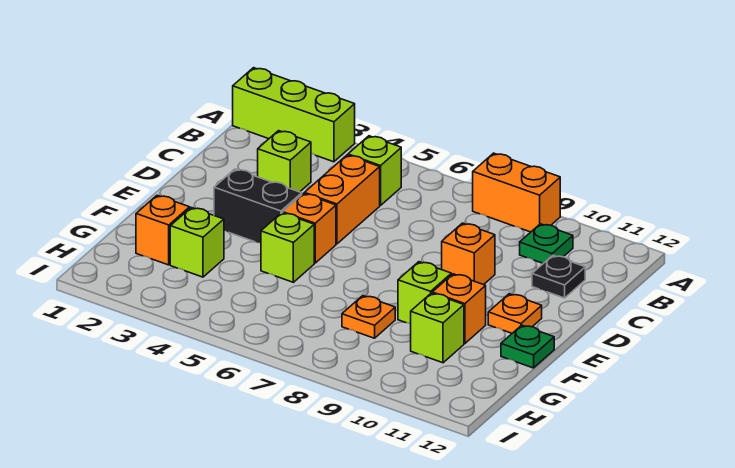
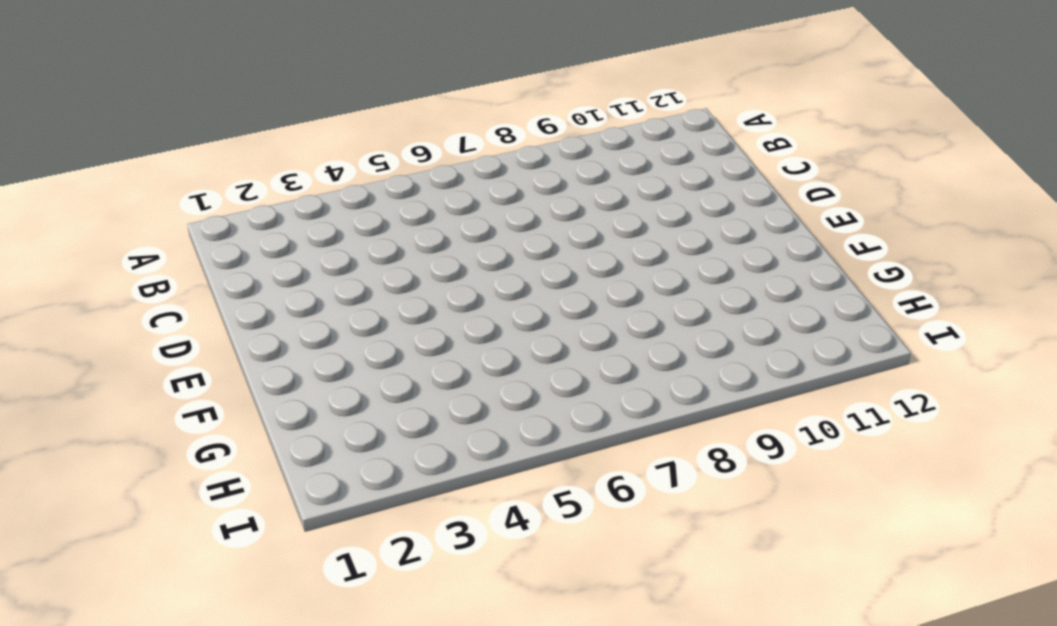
none -> lime 1x3 brick [233,68,355,162]
none -> orange 1x2 brick [473,153,560,232]
none -> lime 1x1 brick [348,136,401,205]

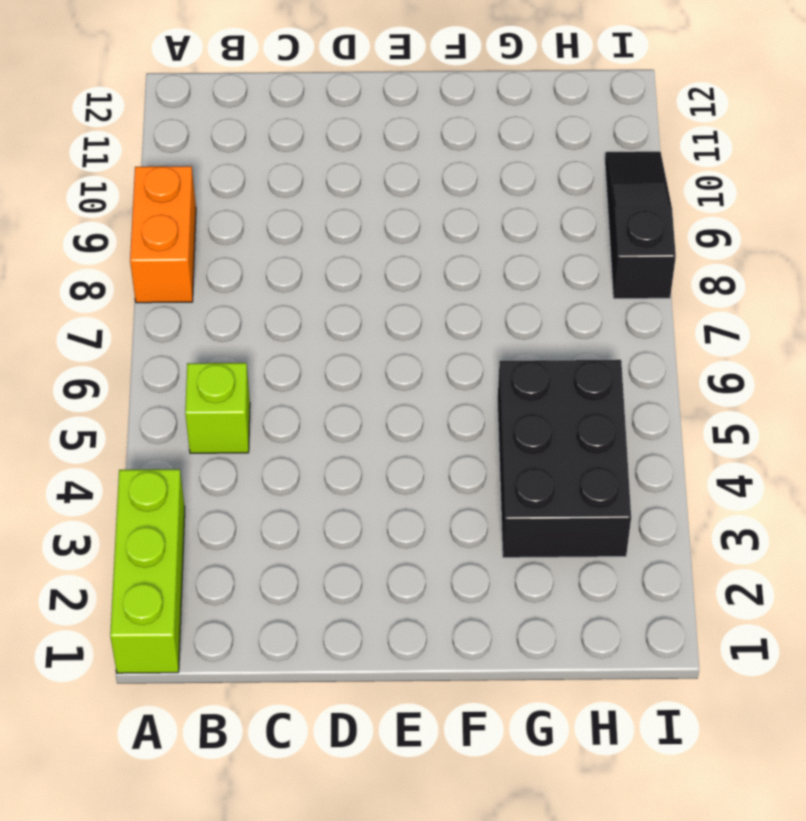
black 2x3 brick [497,360,631,558] -> lime 1x1 brick [170,208,224,277]
black 1x3 slope [605,152,676,299] -> none
none -> green 1x1 plate [520,224,573,263]
none -> lime 1x1 brick [258,131,311,192]
none -> orange 1x2 brick [304,155,380,244]

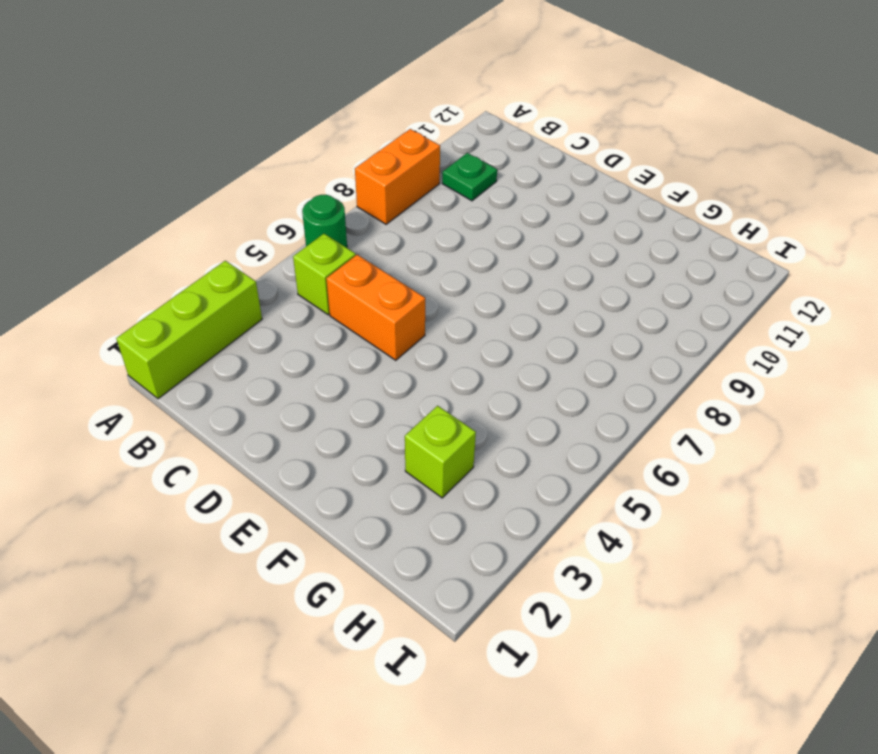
green 1x1 round brick [302,195,347,248] -> none
none -> lime 1x1 brick [258,131,311,192]
none -> black 1x1 plate [532,255,585,298]
none -> orange 1x1 brick [442,223,495,285]

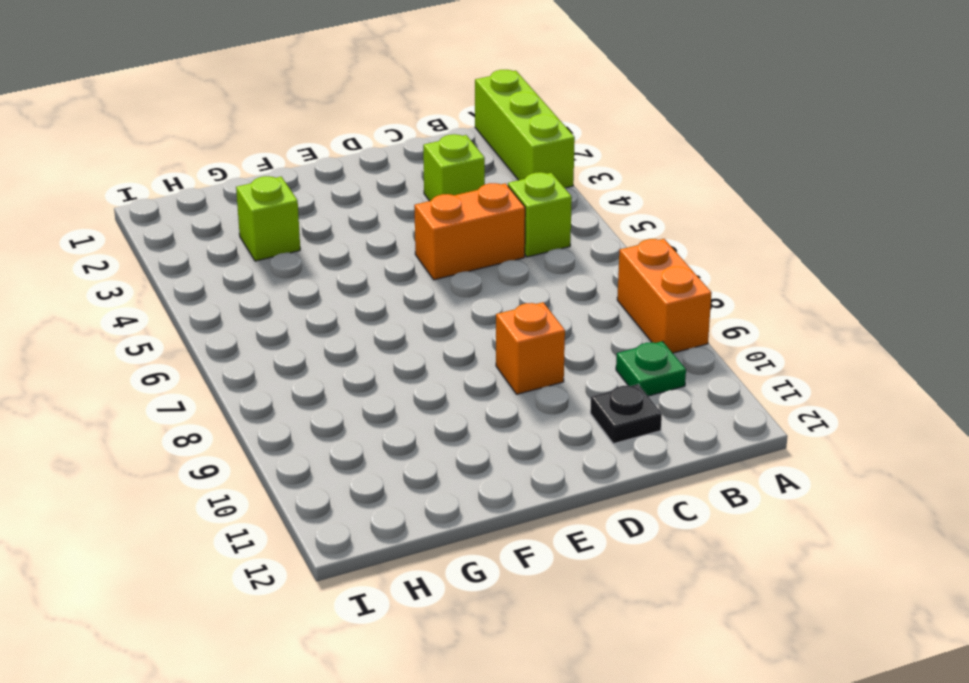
none -> black 1x2 brick [214,169,302,243]
none -> orange 1x1 brick [283,194,336,263]
none -> orange 1x1 plate [488,294,542,333]

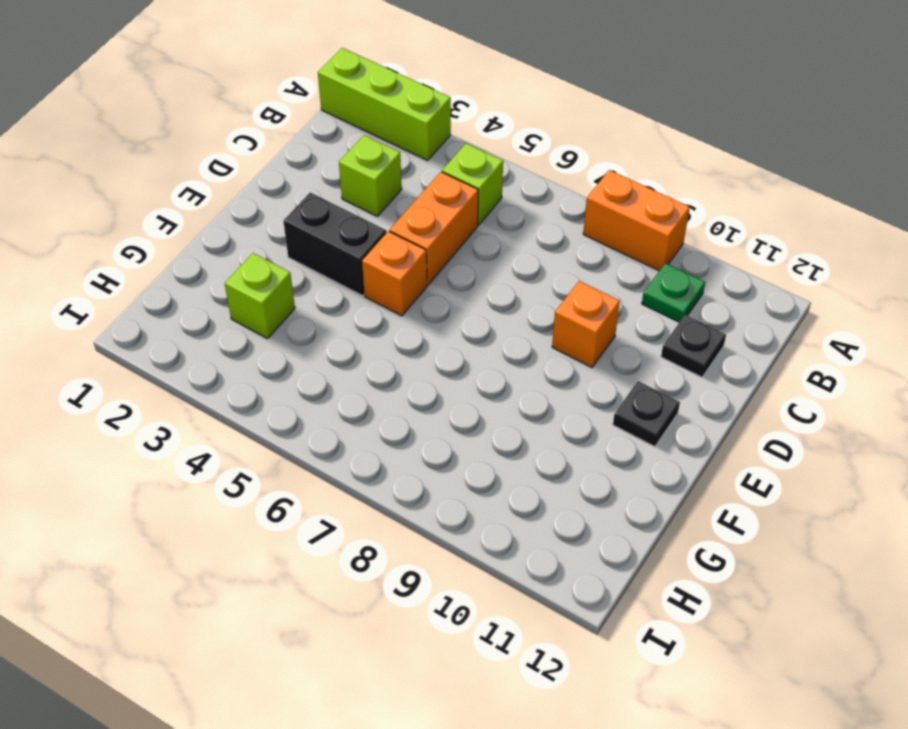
black 1x1 plate [613,381,680,447] -> orange 1x1 plate [488,294,542,333]
none -> lime 1x1 brick [261,213,314,282]
none -> lime 1x1 brick [398,262,451,324]
none -> orange 1x1 brick [432,274,486,344]

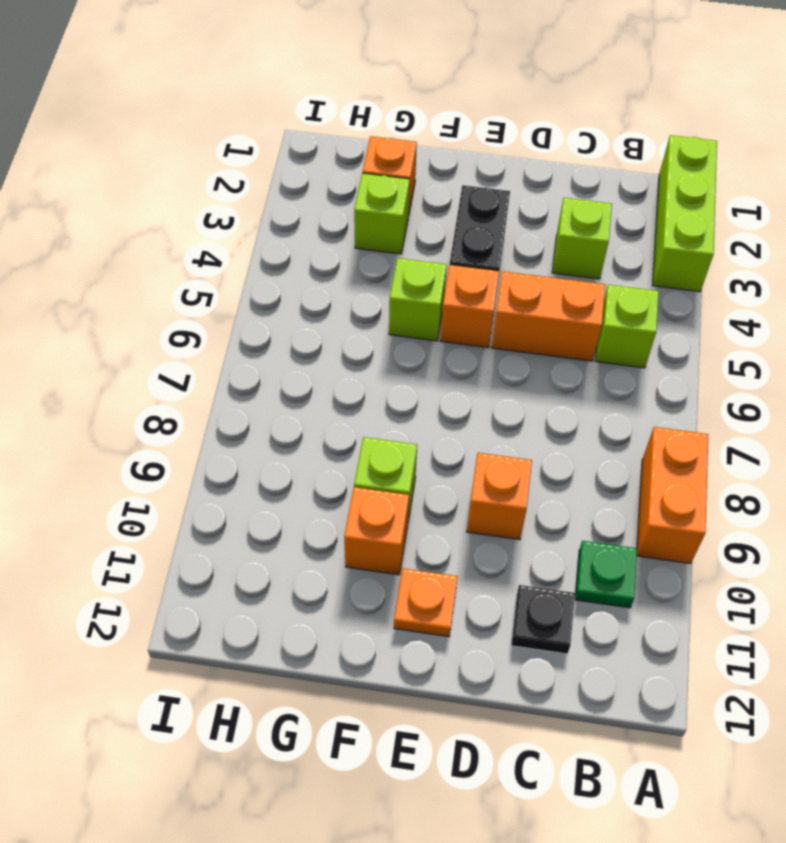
none -> green 1x1 plate [501,325,554,368]
none -> orange 1x1 plate [342,296,395,338]
none -> lime 1x1 brick [411,293,464,363]

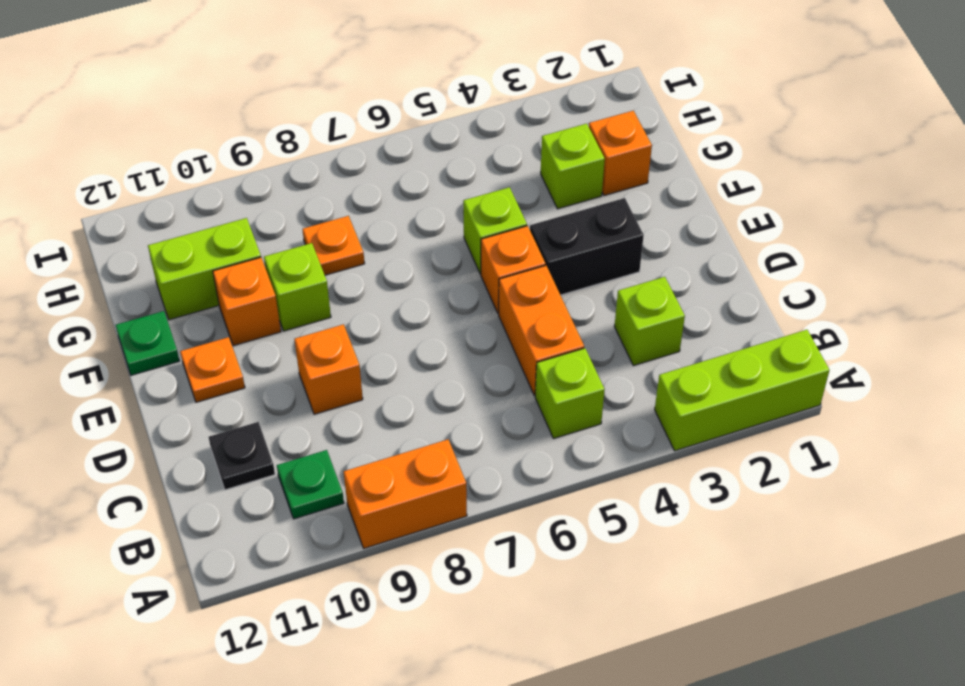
lime 1x2 brick [148,218,261,320] -> lime 1x1 brick [411,293,464,363]

